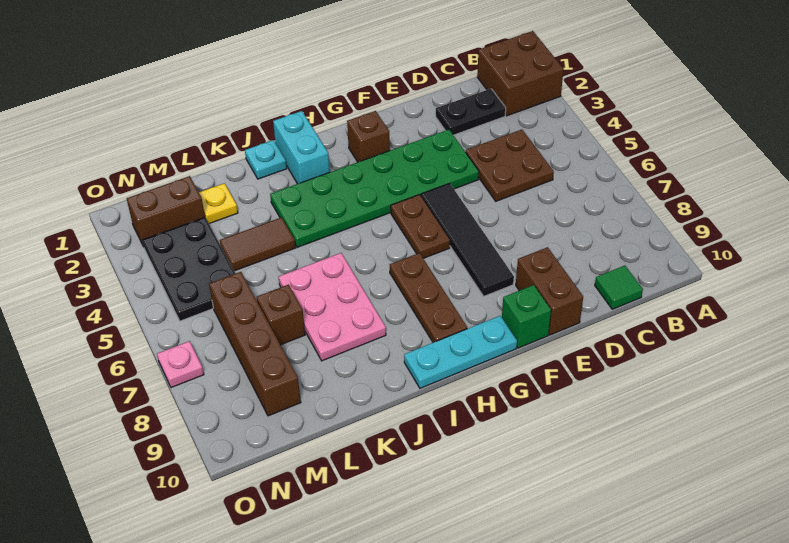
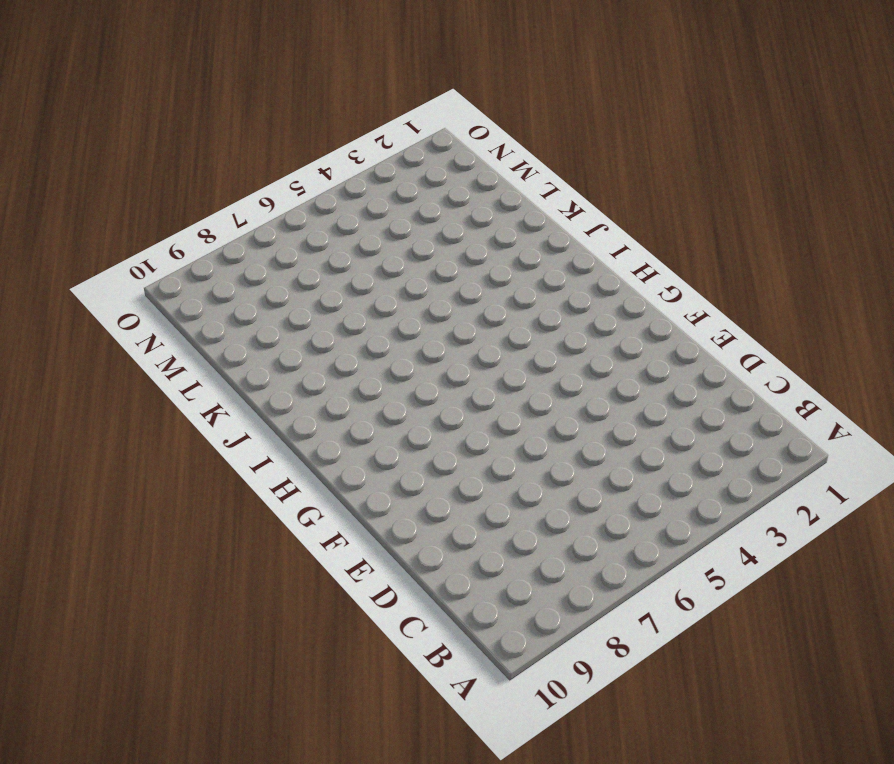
none -> brown 2x2 brick [477,31,564,116]
none -> black 1x2 plate [436,89,506,135]
none -> brown 2x2 plate [466,130,554,201]

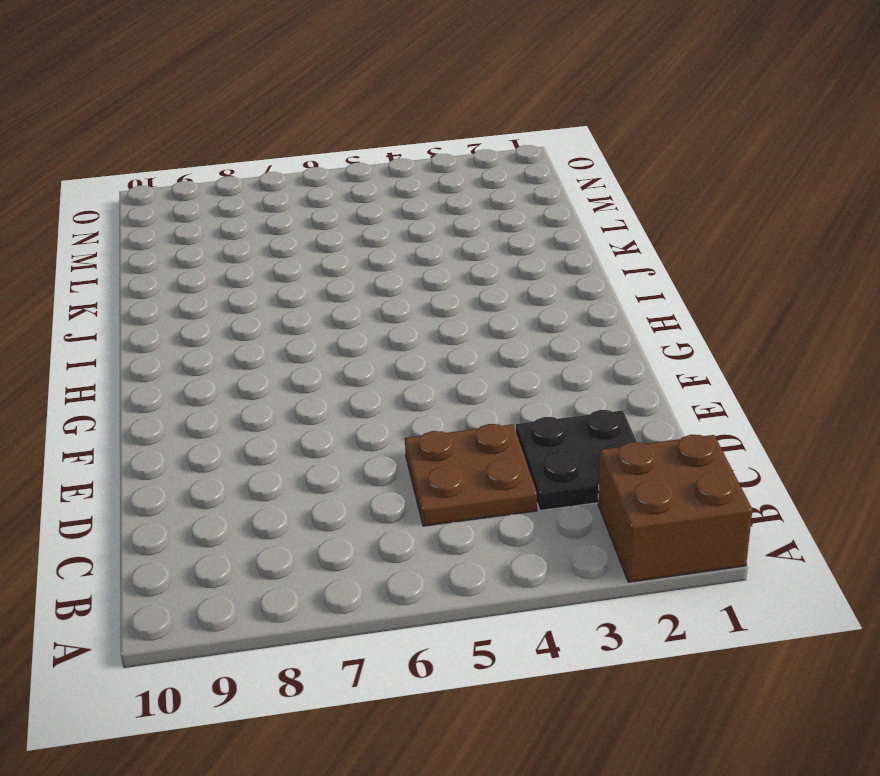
black 2x2 plate [516,410,637,511] -> black 1x2 plate [436,89,506,135]
none -> green 1x1 tile [595,266,643,309]
none -> green 2x6 plate [270,130,479,247]
none -> brown 1x2 brick [516,247,583,335]

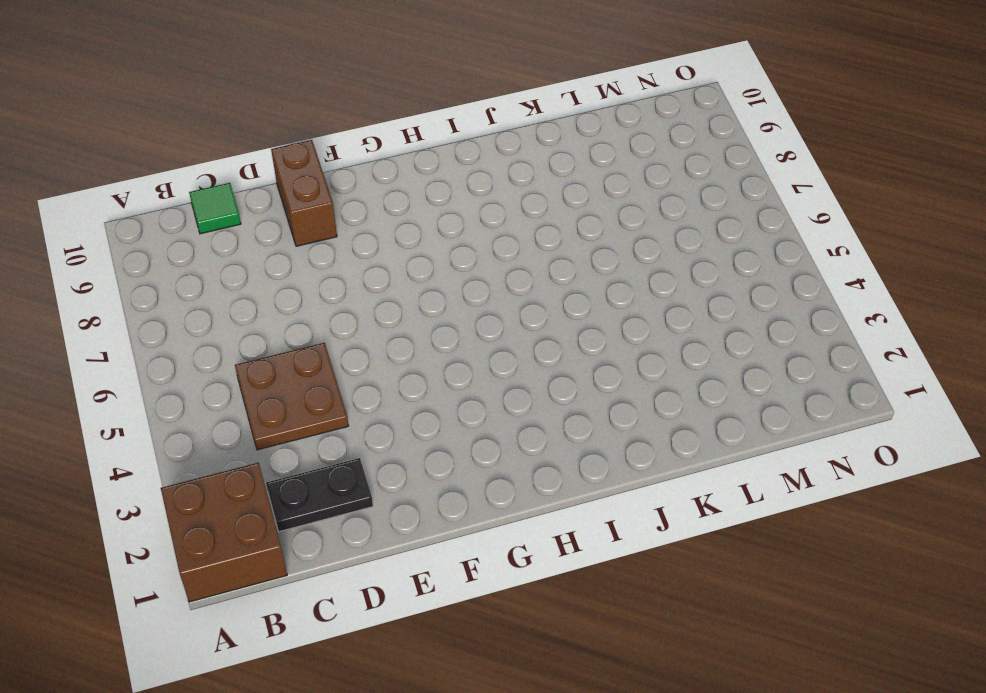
none -> green 2x6 plate [270,130,479,247]
none -> black 1x4 tile [421,183,514,296]
none -> green 1x1 brick [502,285,551,348]

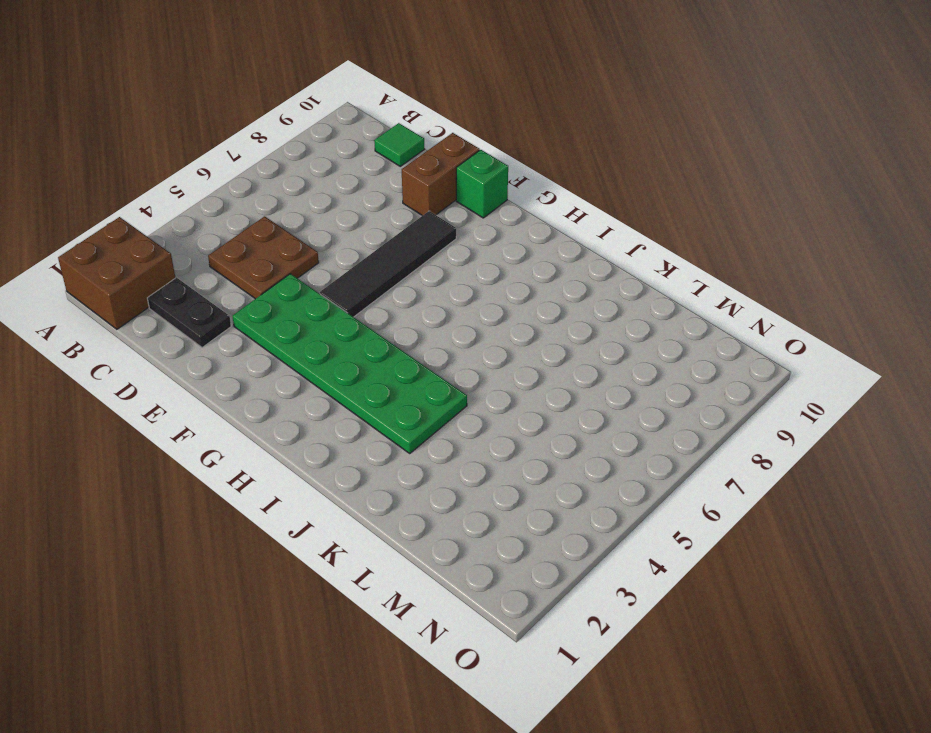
none -> brown 1x1 brick [347,111,390,162]
none -> brown 1x2 plate [391,195,450,258]
none -> cyan 1x3 plate [404,316,517,388]

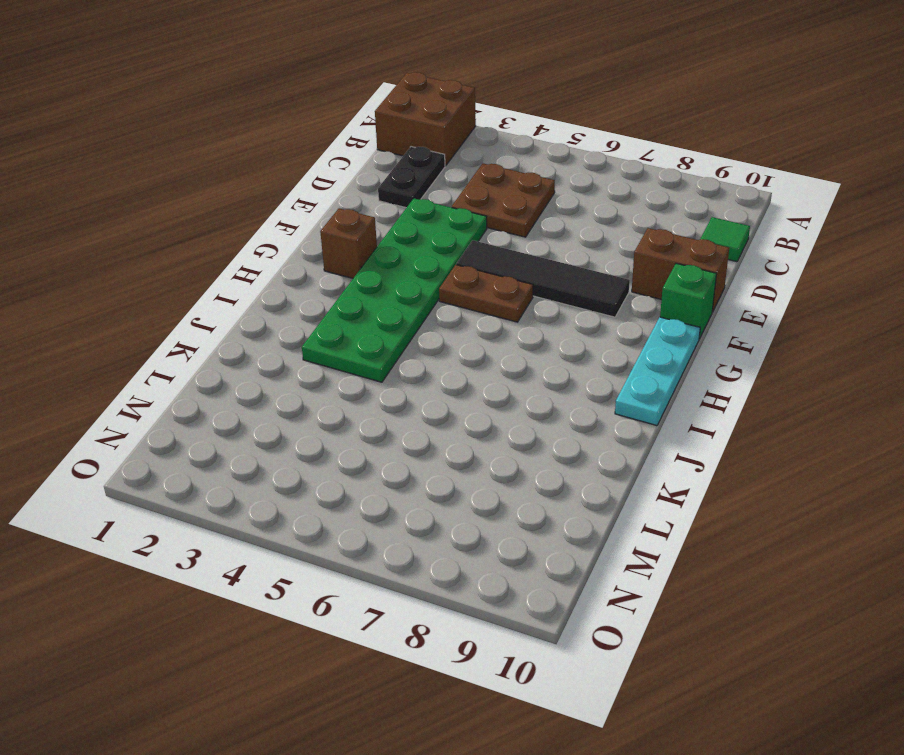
none -> brown 1x3 plate [390,253,467,342]
none -> cyan 1x2 brick [273,111,330,184]
none -> cyan 1x1 plate [245,140,287,179]

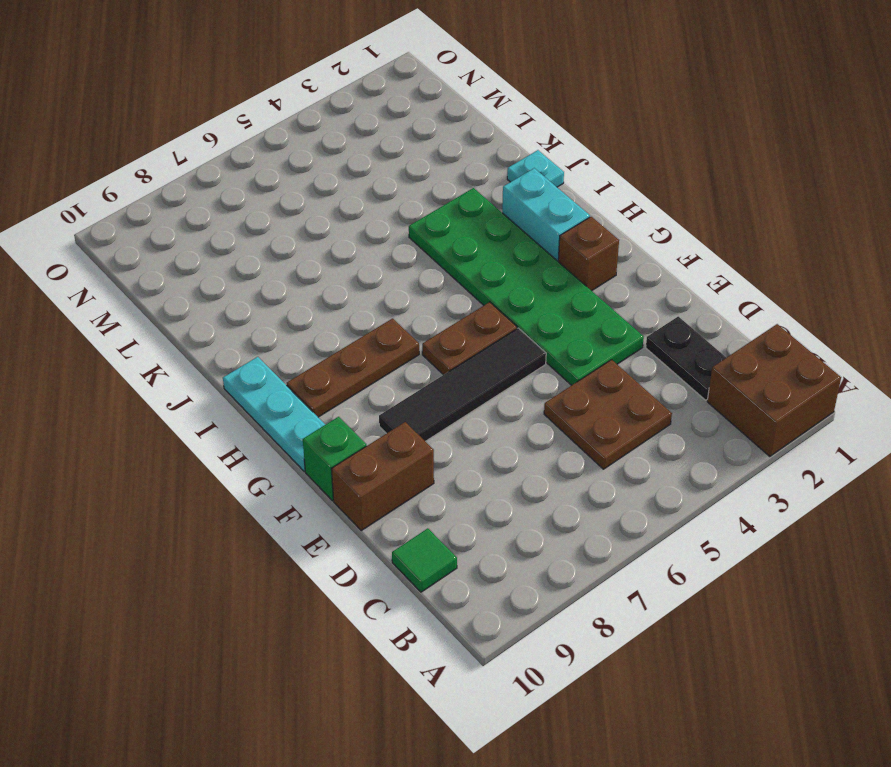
cyan 1x2 brick [502,168,590,261] -> cyan 1x2 brick turned to [273,111,330,184]
none -> pink 2x3 plate [279,253,386,361]
none -> brown 1x2 tile [220,217,296,271]
none -> yellow 1x1 plate [199,183,238,224]

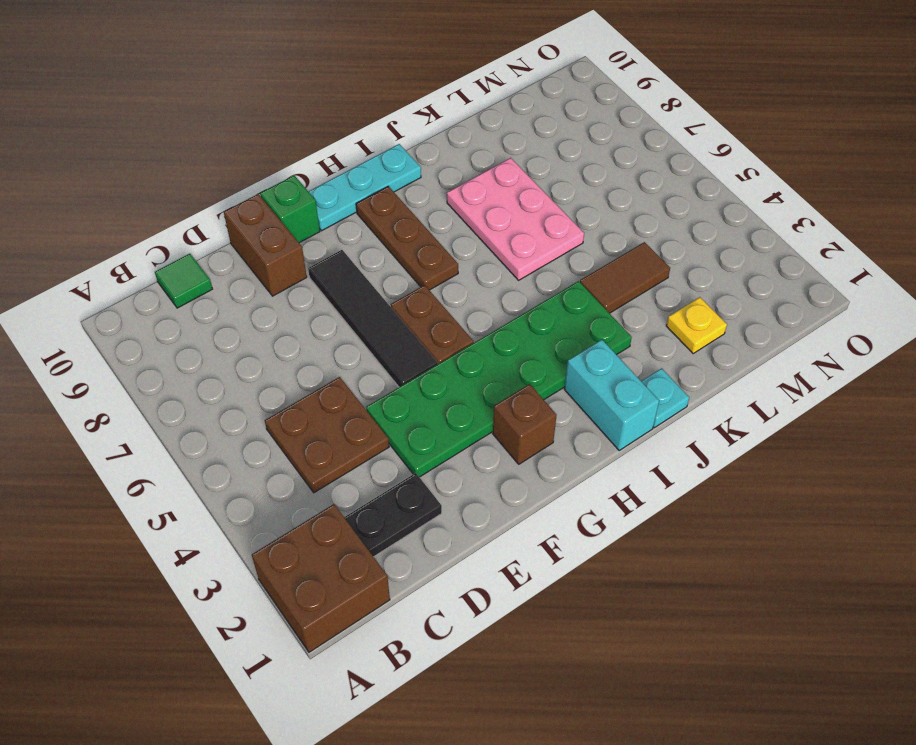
none -> brown 1x1 brick [257,285,305,345]
none -> brown 1x2 brick [127,176,205,247]
none -> black 2x3 plate [142,217,235,321]

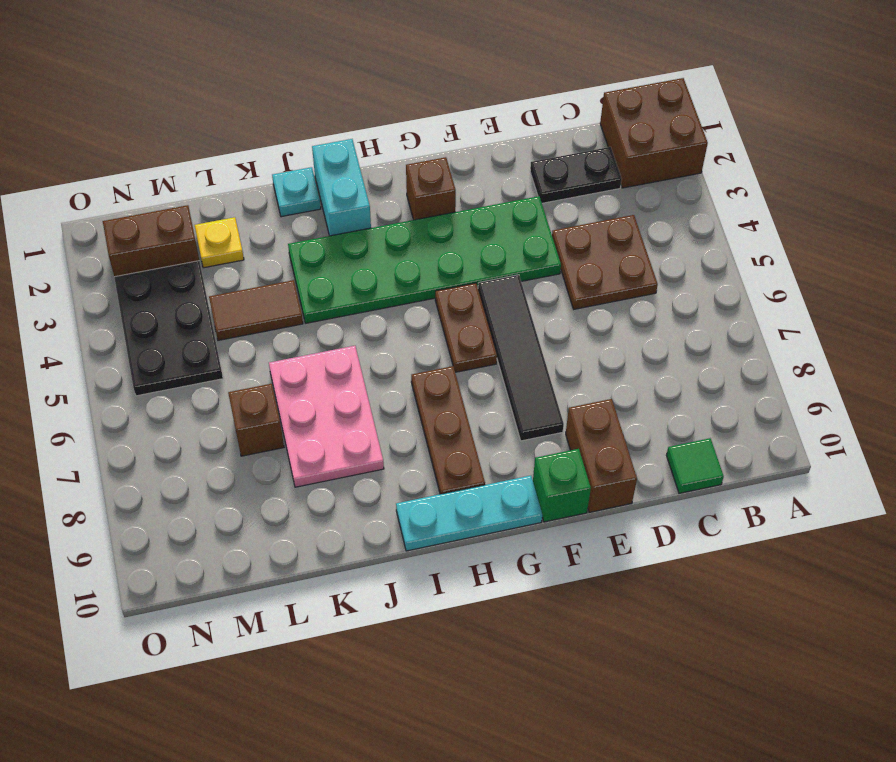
none -> brown 1x4 brick [209,272,301,416]
none -> pink 1x1 plate [157,341,204,388]

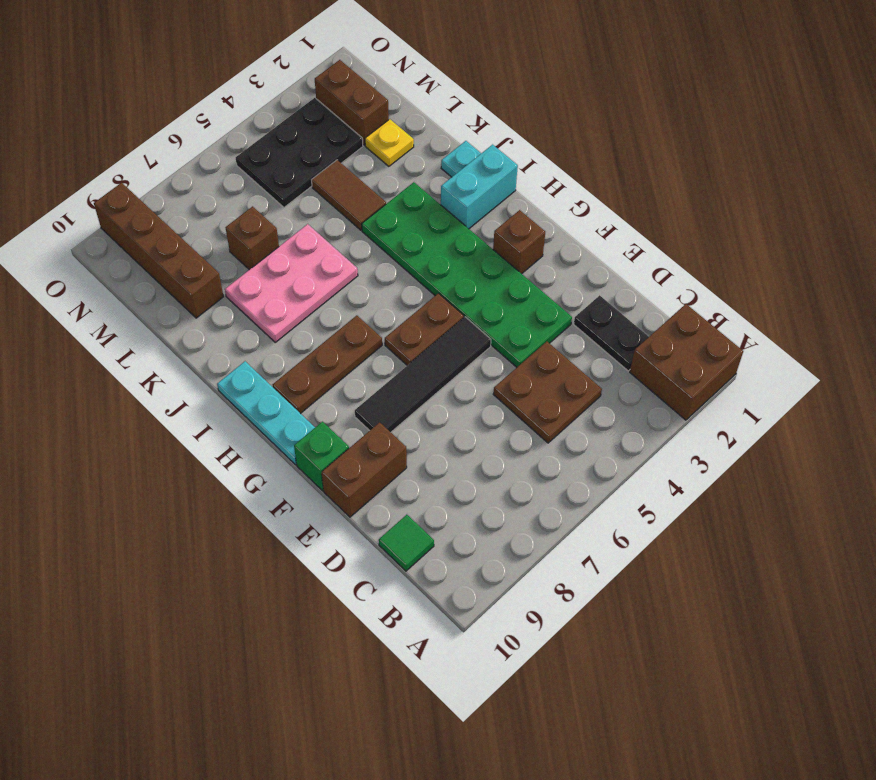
brown 1x4 brick [94,183,224,318] -> brown 1x4 brick turned to [209,272,301,416]
none -> pink 1x1 plate [157,341,204,388]

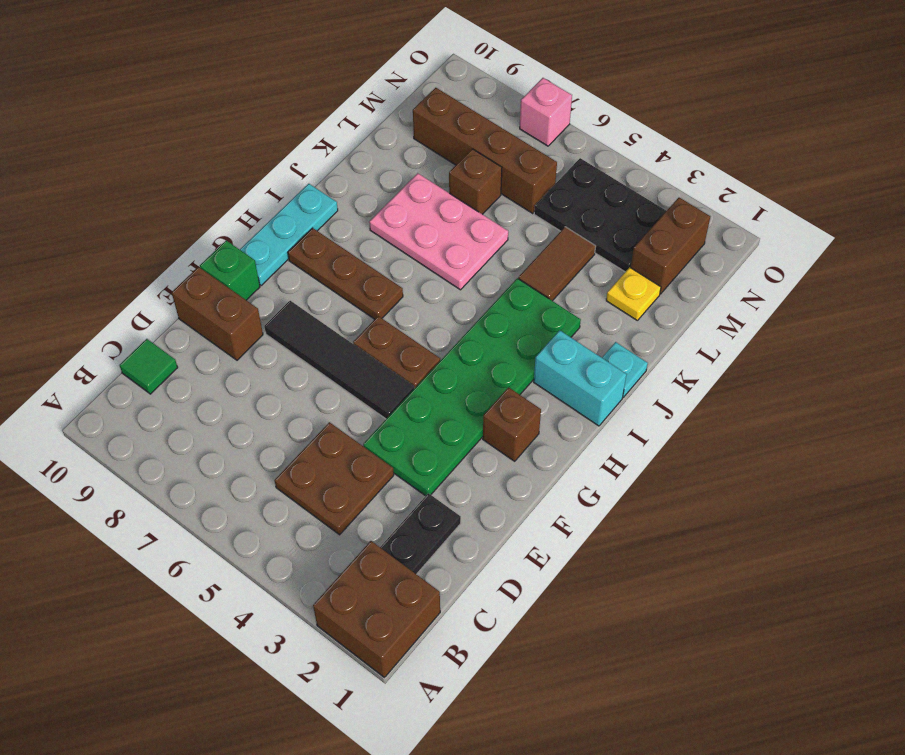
pink 1x1 brick [520,78,572,146] -> pink 1x1 plate [157,341,204,388]

